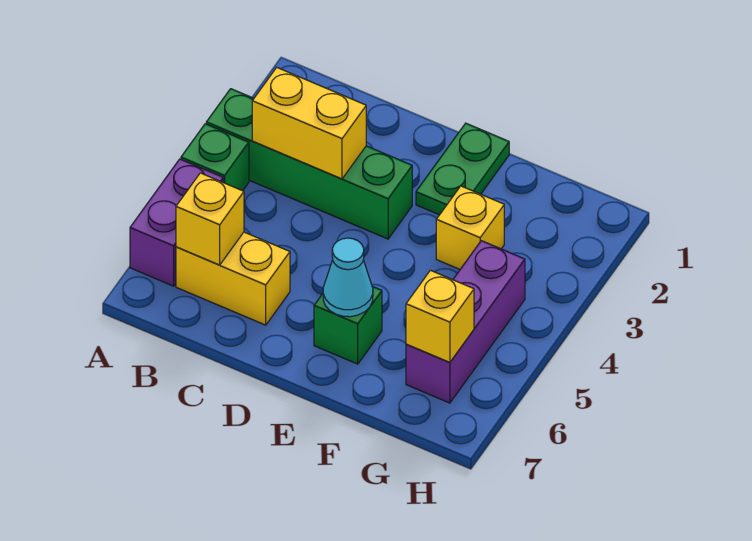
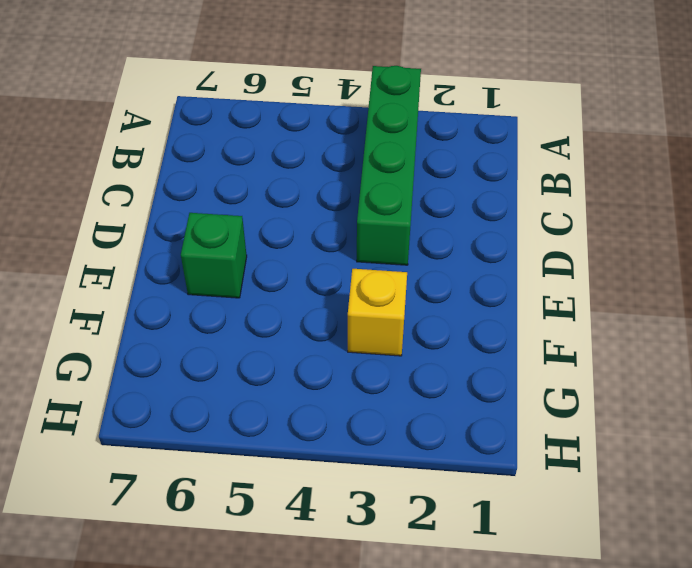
none -> green 1x1 brick [181,124,249,191]
none -> purple 1x2 brick [130,159,223,286]
none -> yellow 1x2 brick [176,232,290,325]

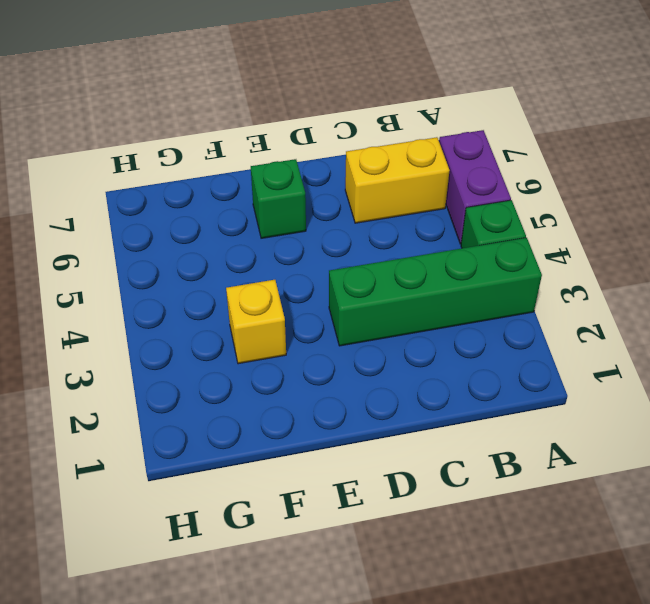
none -> green 1x2 plate [416,123,509,215]
none -> purple 1x3 brick [406,241,525,403]
none -> yellow 1x2 brick [252,67,366,179]

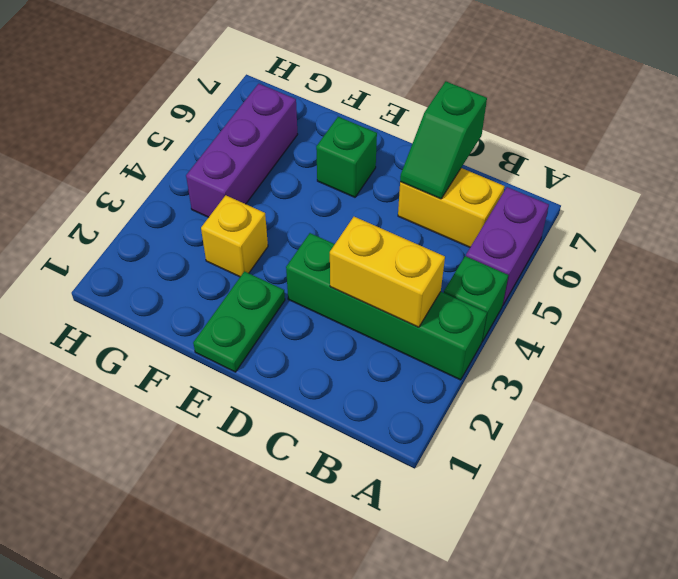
green 1x2 slope [400,81,487,199] -> none
none -> yellow 1x1 brick [176,173,244,265]
none -> cyan 1x1 cone [323,238,373,317]
none -> yellow 1x1 brick [406,270,474,363]

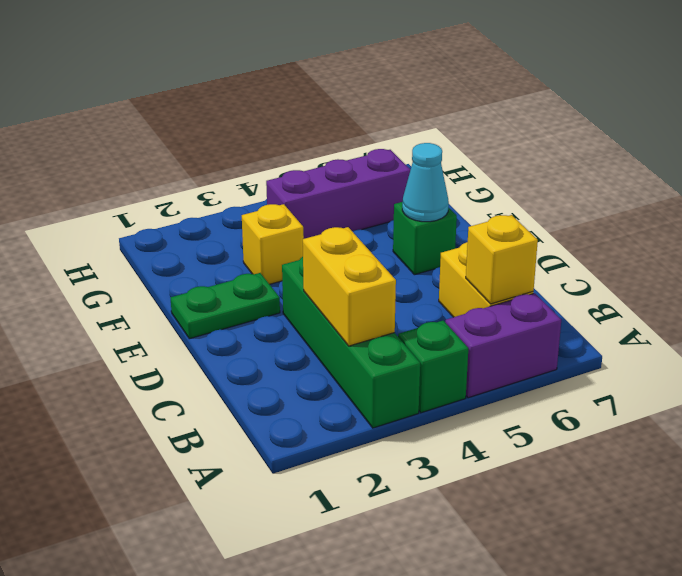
none -> yellow 1x1 brick [406,270,474,363]

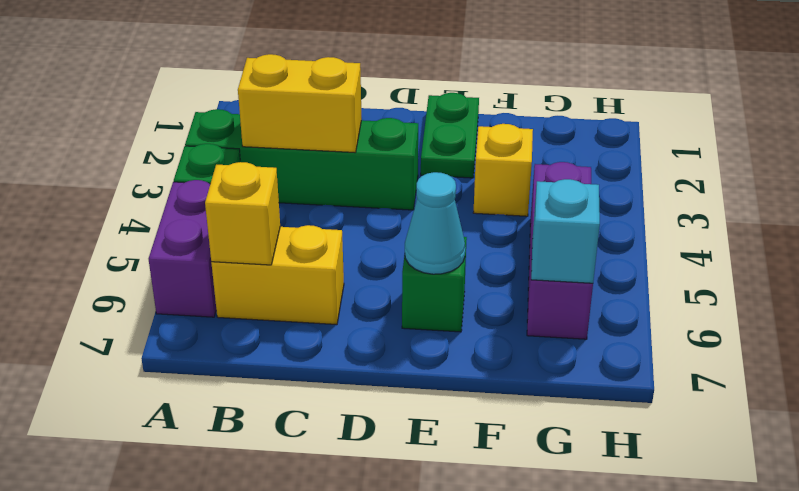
cyan 1x1 brick [531,179,600,283] -> yellow 1x1 brick [406,270,474,363]

